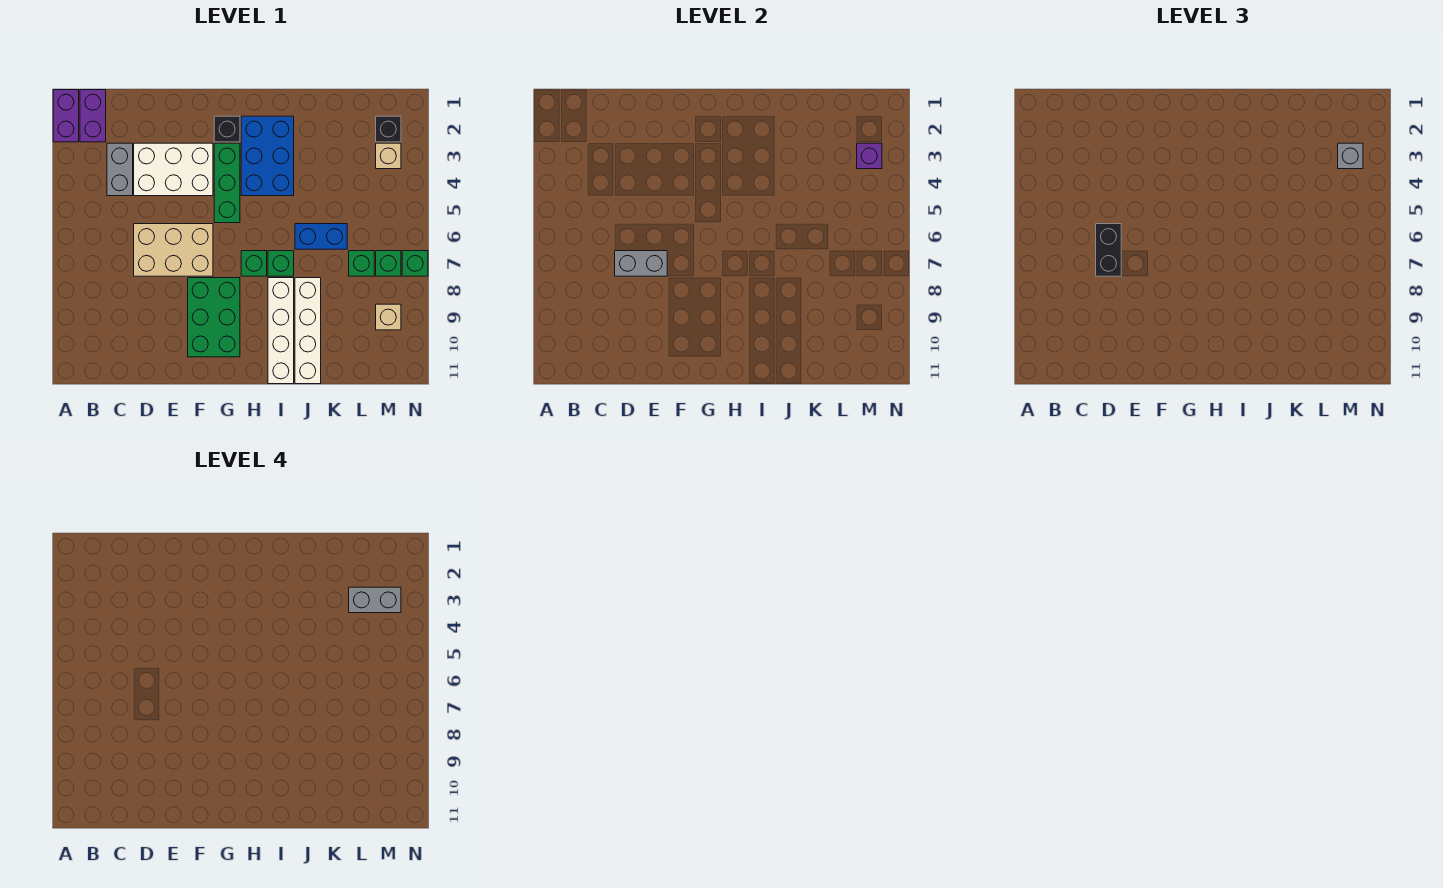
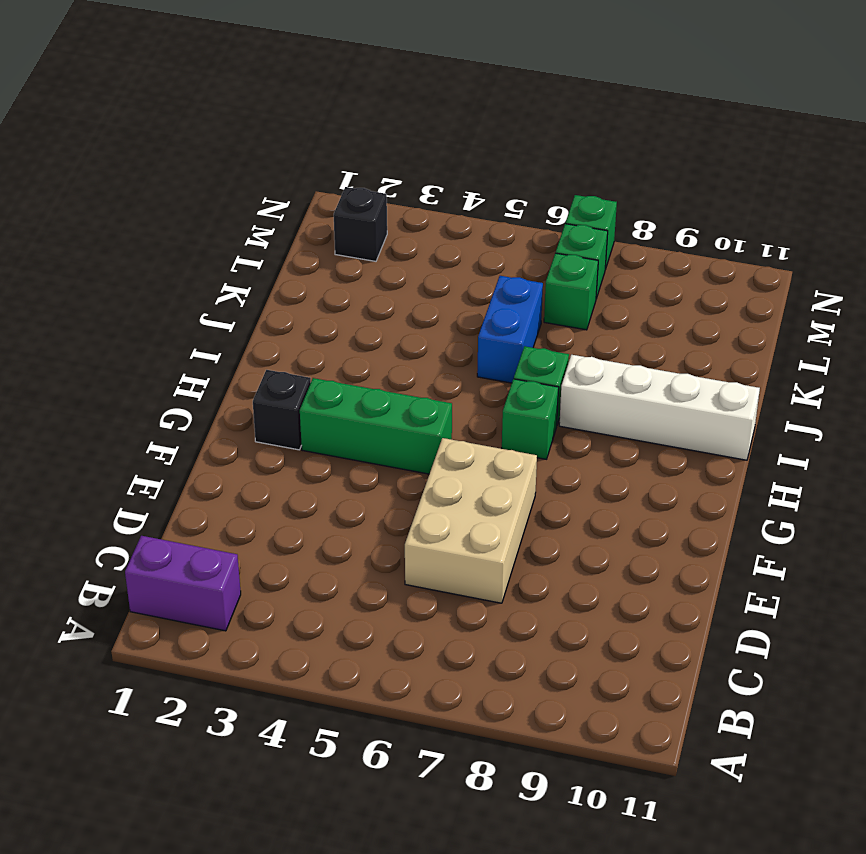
none -> purple 1x2 brick [53,90,79,142]
none -> grey 1x2 brick [107,143,133,196]
none -> white 2x3 brick [134,143,213,196]

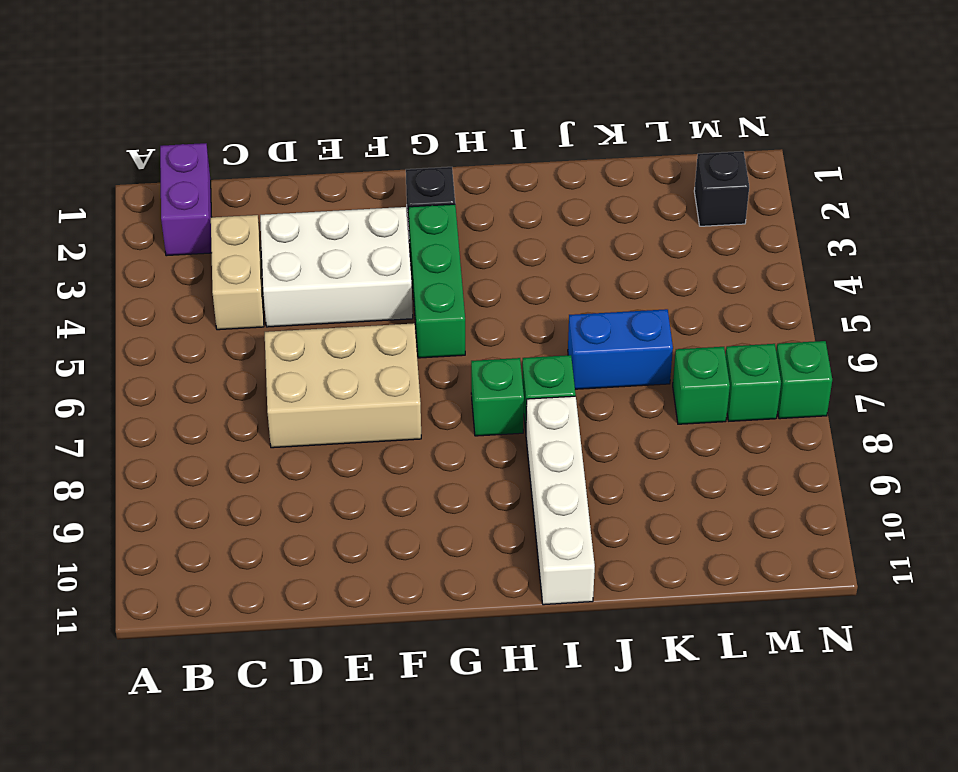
tan 1x2 brick [211,215,264,330] -> grey 1x2 brick [107,143,133,196]
none -> purple 1x2 brick [53,90,79,142]
none -> green 2x3 brick [188,278,240,357]
none -> blue 2x3 brick [241,116,294,196]

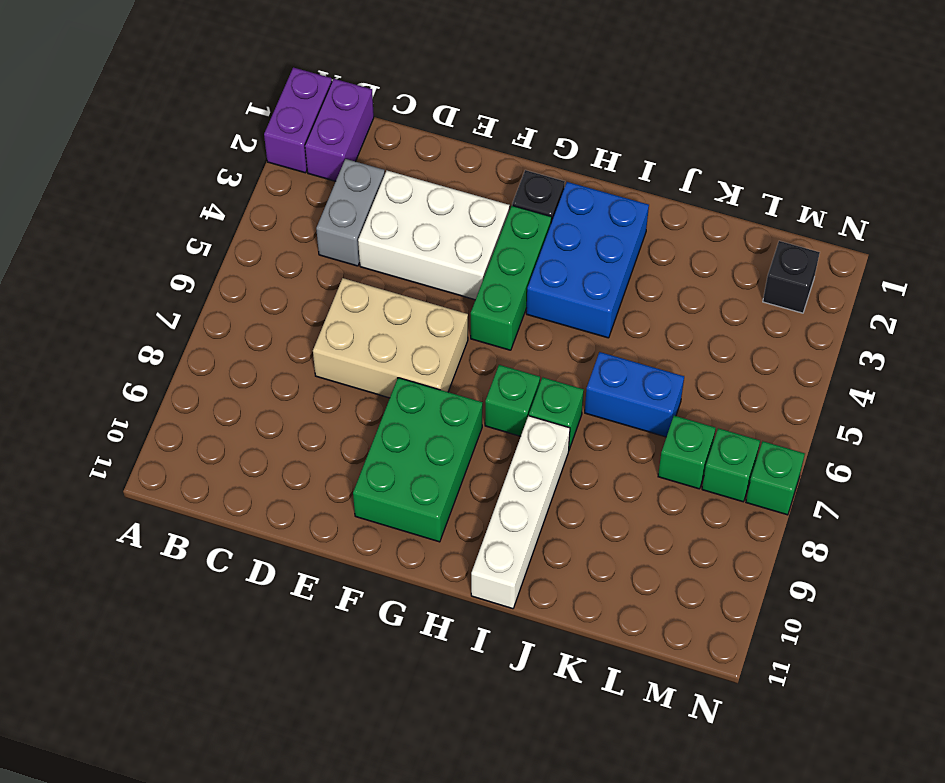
none -> white 1x4 brick [295,278,321,384]
none -> tan 1x1 brick [376,143,401,169]
none -> tan 1x1 brick [376,304,401,330]

